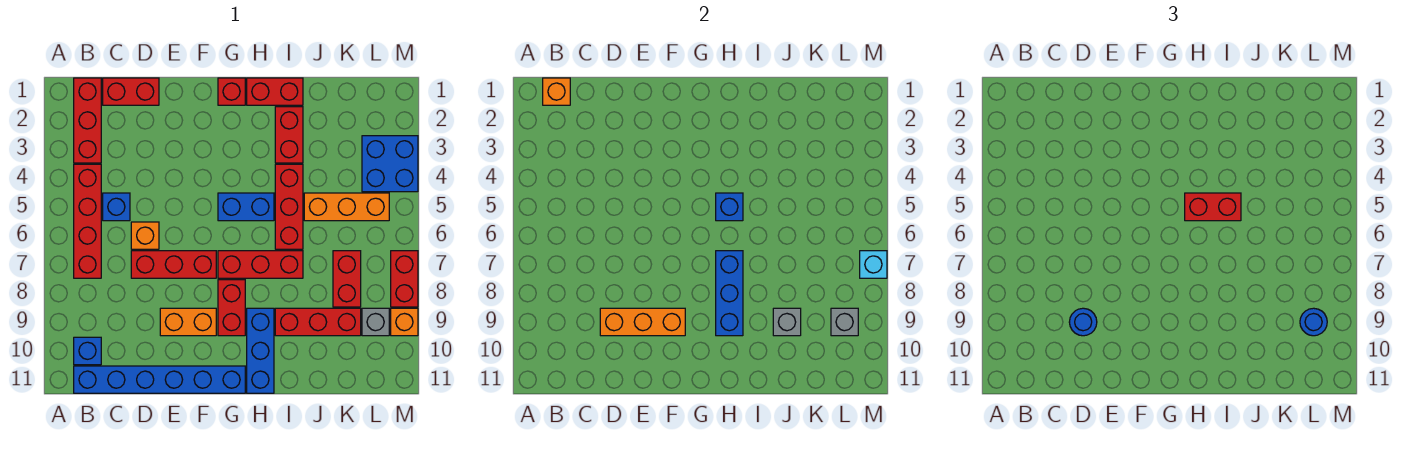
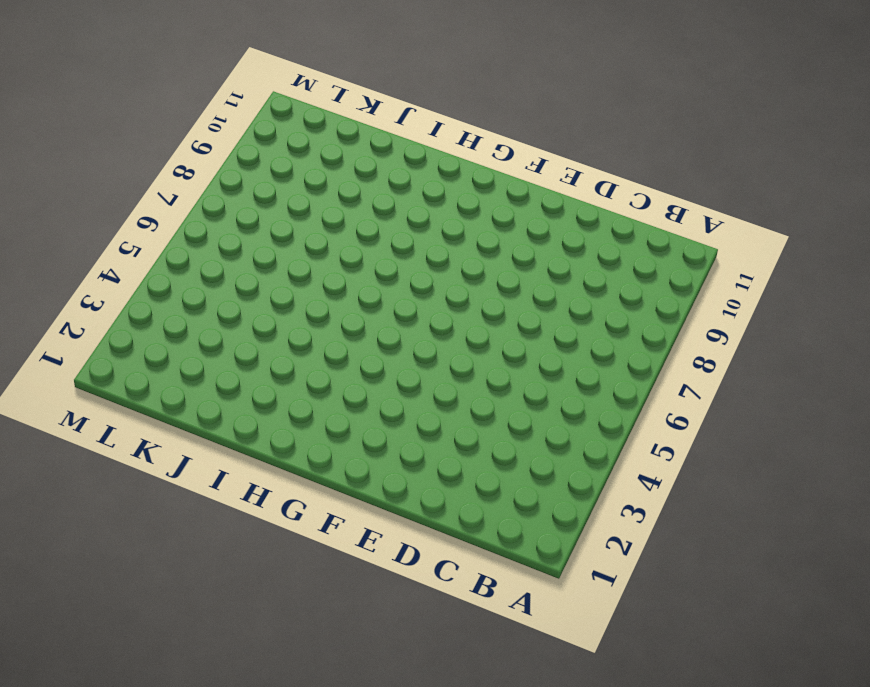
none -> red 1x3 brick [74,78,101,163]
none -> red 1x4 brick [74,164,101,278]
none -> blue 1x1 brick [74,337,101,365]
none -> blue 1x6 brick [74,366,245,393]

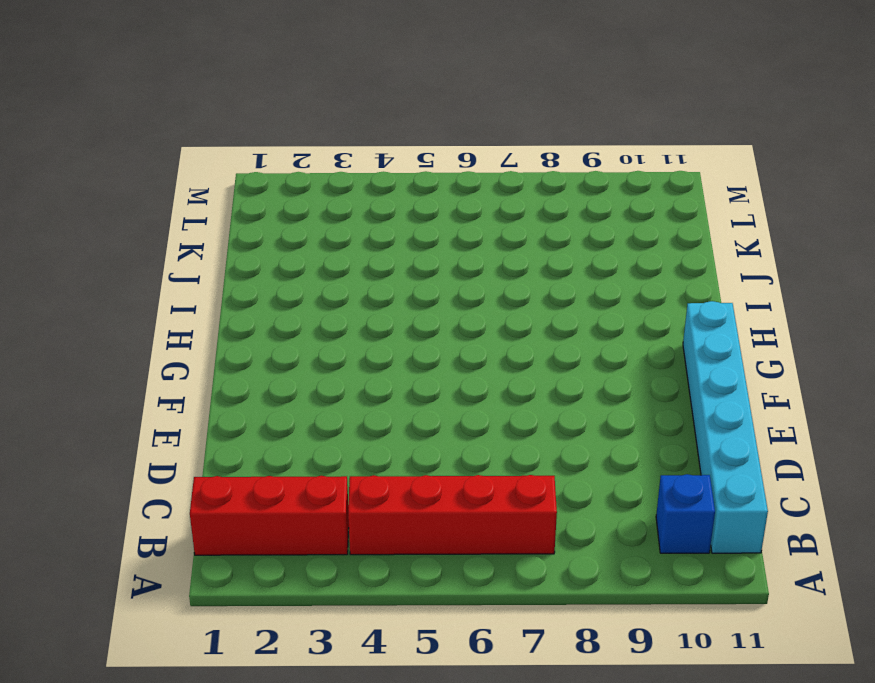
cyan 1x6 brick [683,301,768,553] -> blue 1x6 brick [74,366,245,393]
none -> red 1x2 brick [103,78,159,105]
none -> blue 1x1 brick [103,193,130,221]
none -> orange 1x1 brick [131,222,159,249]
none -> red 1x3 brick [131,251,216,278]

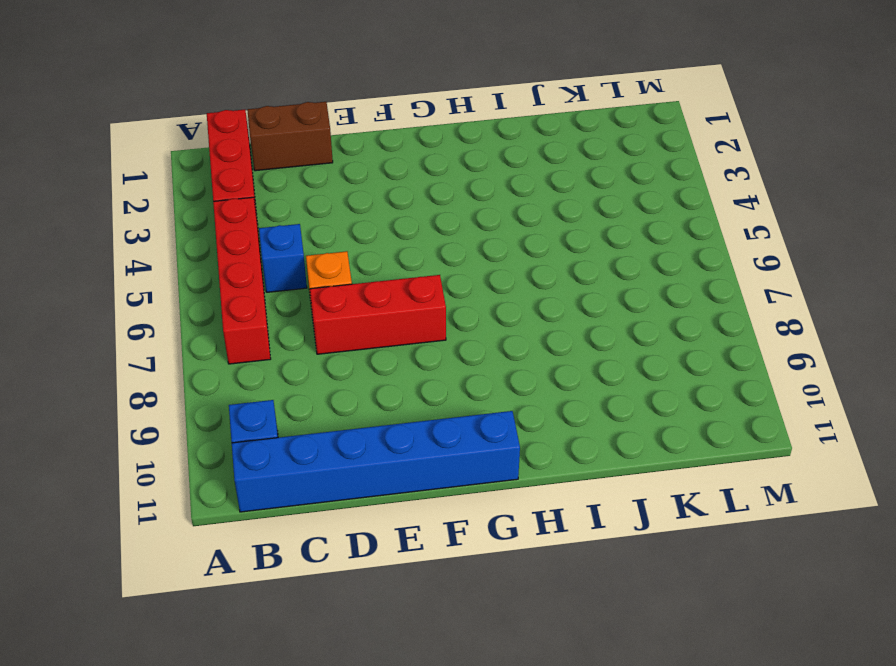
brown 1x2 brick [247,102,333,171] -> red 1x2 brick [103,78,159,105]
none -> orange 1x2 brick [160,308,216,336]
none -> red 1x1 brick [218,78,245,105]
none -> blue 1x2 brick [218,193,274,221]
none -> red 1x3 brick [218,251,303,278]

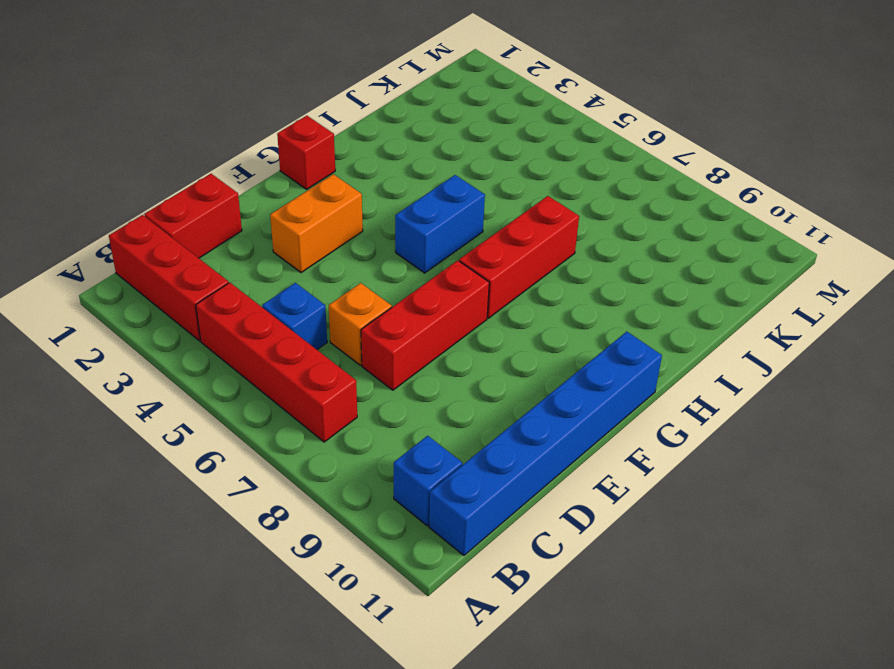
orange 1x2 brick [270,174,363,273] -> orange 1x2 brick moved to [160,308,216,336]
none -> red 1x2 brick [218,280,245,336]
none -> red 1x2 brick [247,78,303,105]
none -> blue 1x3 brick [247,308,274,393]
none -> red 1x2 brick [275,107,303,163]

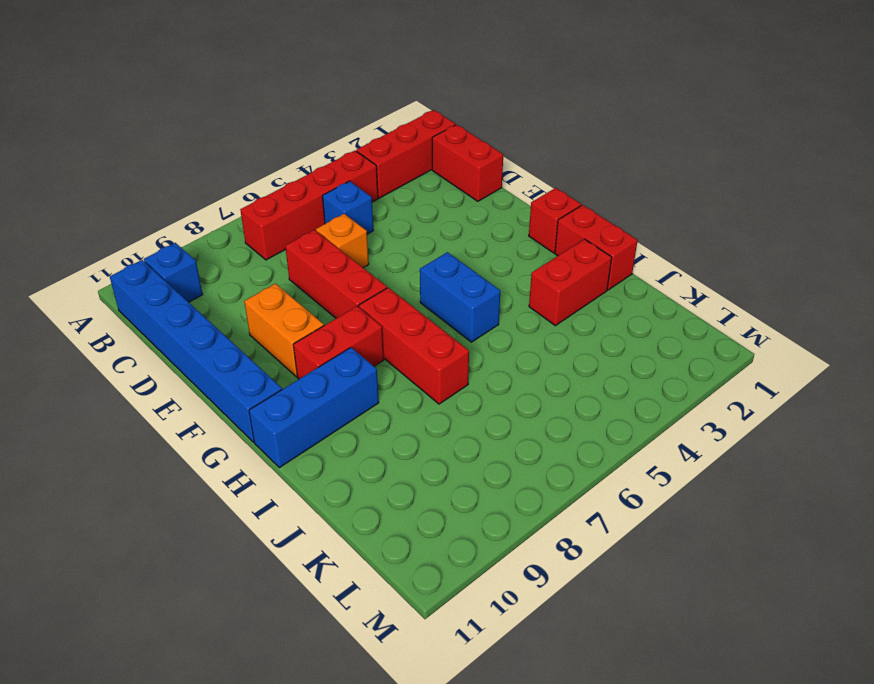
none -> red 1x3 brick [275,164,303,249]
none -> red 1x3 brick [275,308,361,336]
none -> orange 1x3 brick [304,193,389,221]
none -> red 1x2 brick [333,251,361,307]

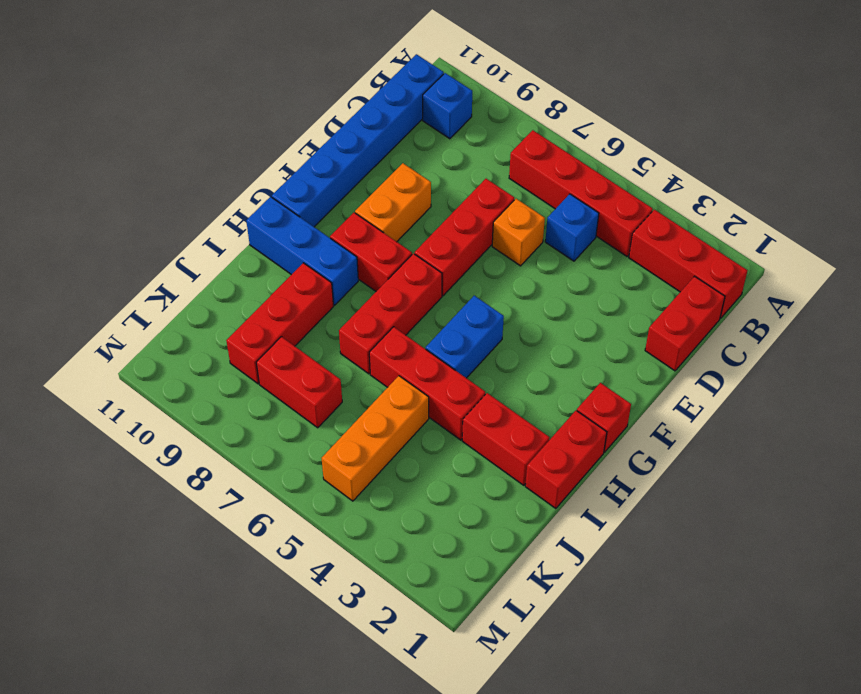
none -> blue 2x2 brick [362,136,418,192]
none -> grey 1x1 brick [362,308,389,336]
none -> red 1x2 brick [391,251,418,307]
none -> orange 1x1 brick [391,308,418,336]

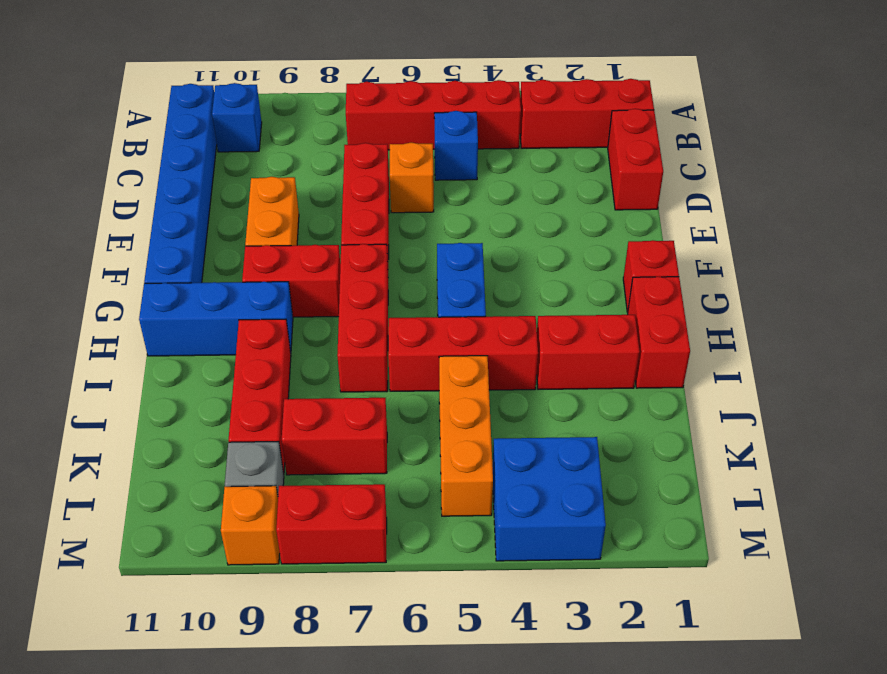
none -> orange 1x1 brick [543,78,570,105]
none -> orange 1x3 brick [600,308,685,336]
none -> blue 1x1 brick [716,193,743,221]
none -> blue 1x3 brick [716,251,743,336]

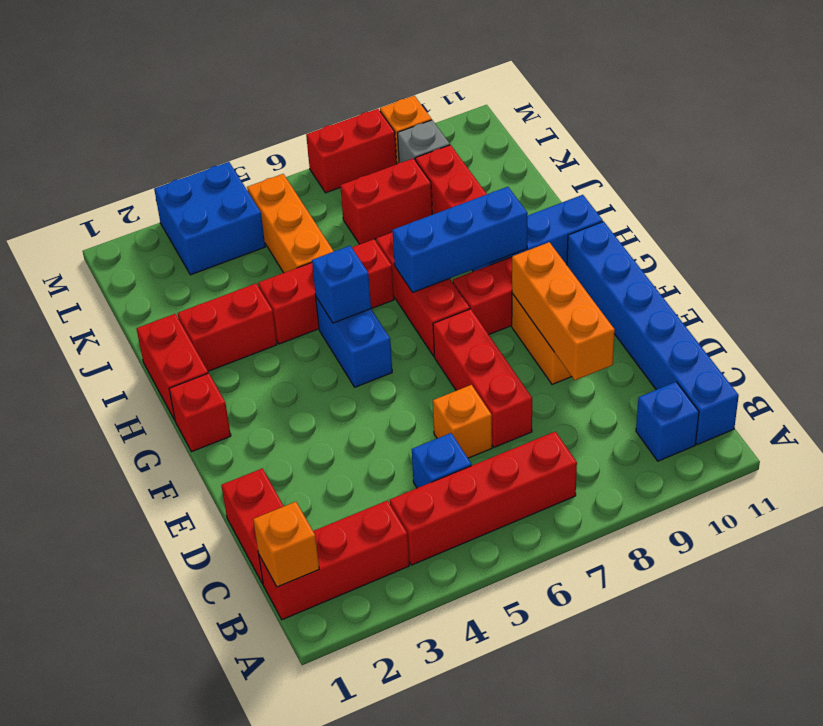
none -> grey 1x1 brick [773,308,801,336]
none -> grey 1x1 brick [831,308,858,336]
none -> cyan 1x1 brick [860,251,887,278]
none -> blue 1x1 round brick [1069,308,1097,336]

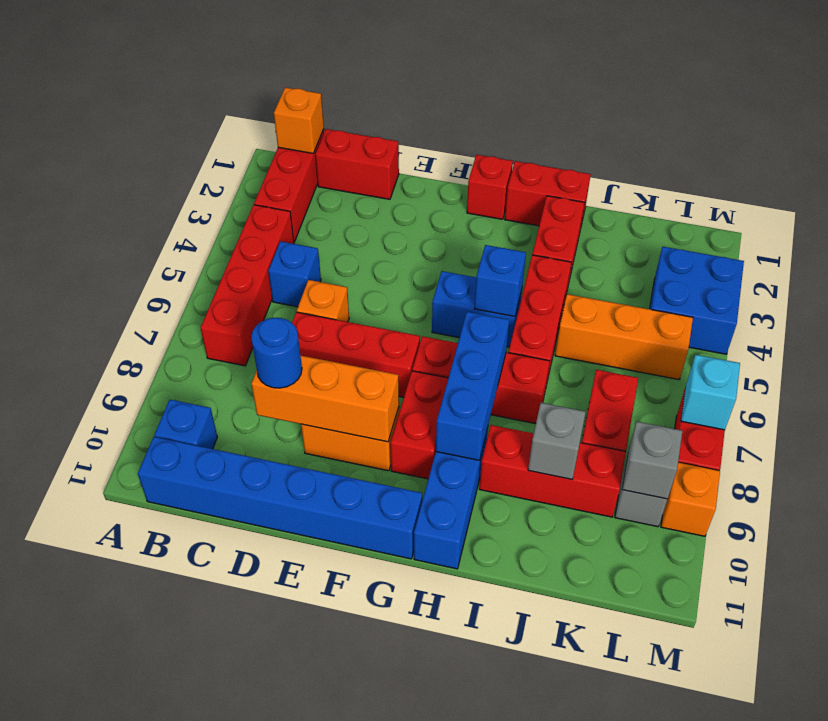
none -> red 1x2 brick [1185,193,1241,221]
none -> blue 1x1 round brick [1300,308,1327,336]

